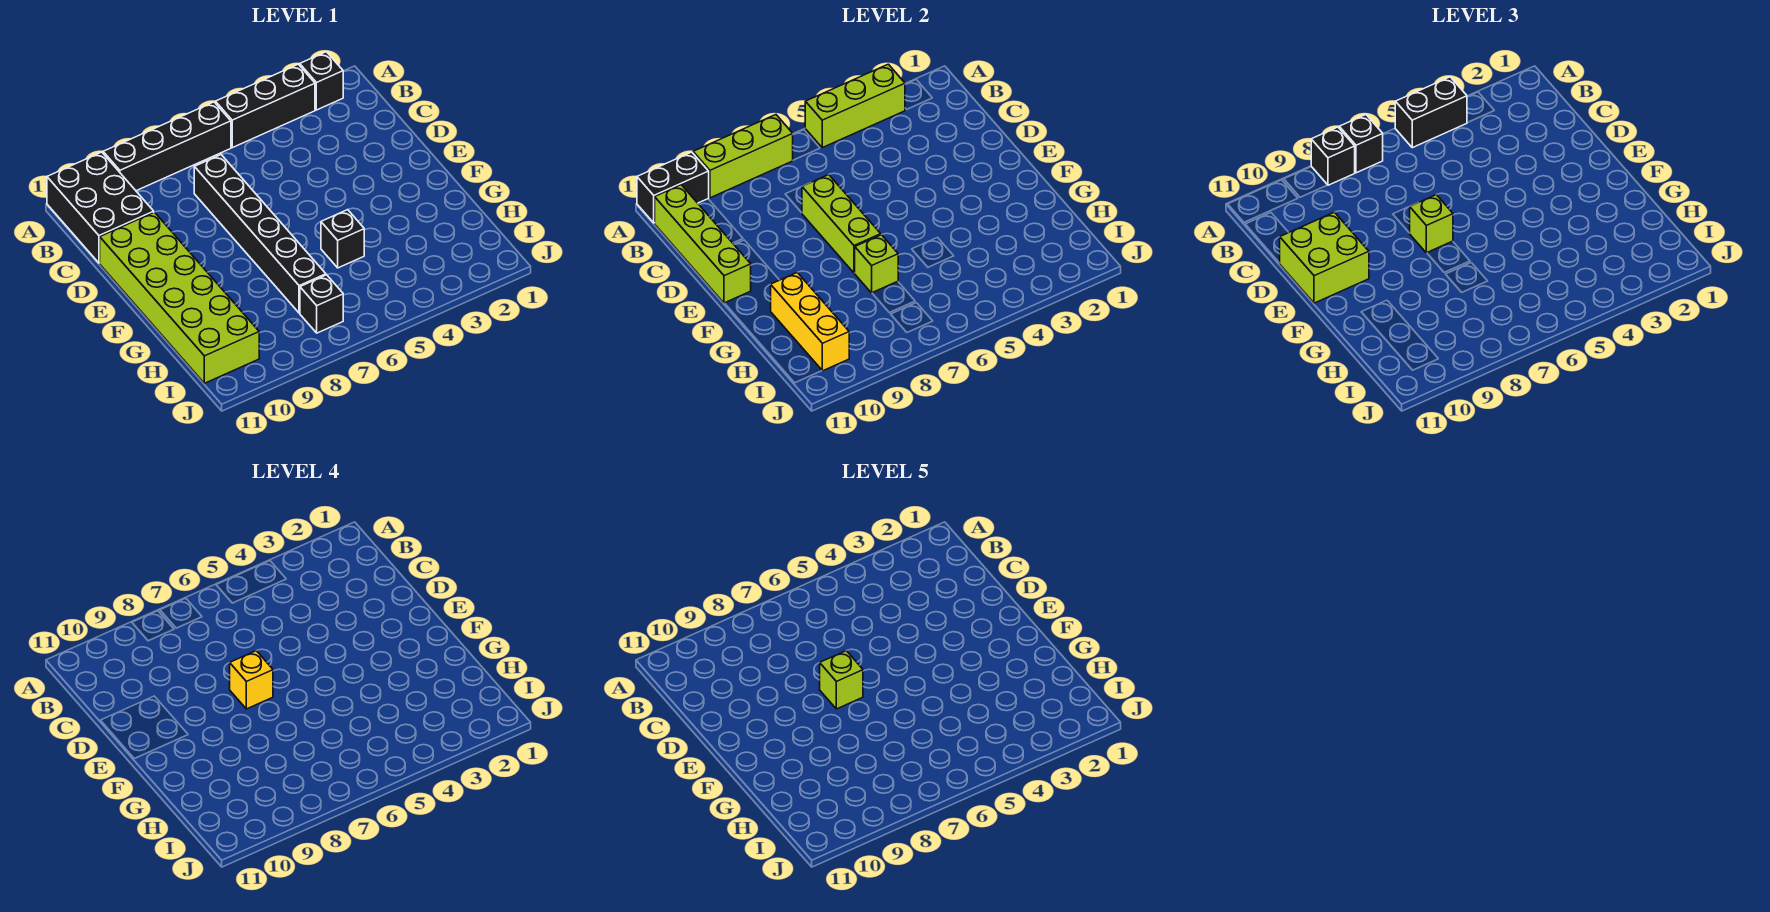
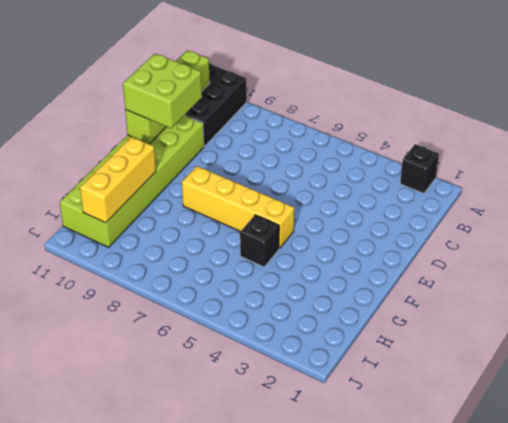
yellow 1x4 brick [182,166,294,249] -> black 1x6 brick [194,155,326,313]
none -> black 1x3 brick [215,64,315,148]
none -> black 1x4 brick [103,102,231,191]
none -> black 1x1 brick [300,275,343,333]

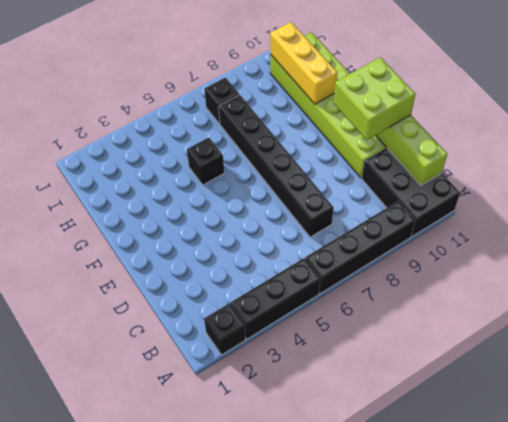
none -> lime 1x3 brick [805,64,905,148]
none -> lime 1x3 brick [693,115,793,198]
none -> black 1x2 brick [637,152,709,223]

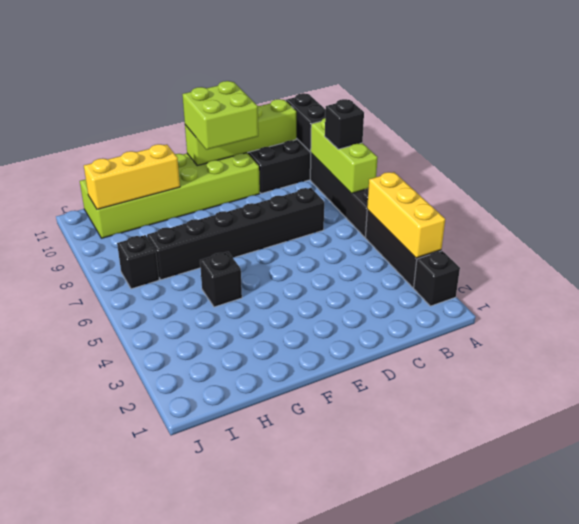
yellow 1x3 brick [367,172,445,258] -> lime 1x3 brick [805,64,905,148]
none -> lime 1x3 brick [802,175,881,273]
none -> lime 1x1 brick [855,235,898,293]
none -> black 1x2 brick [1395,77,1467,148]

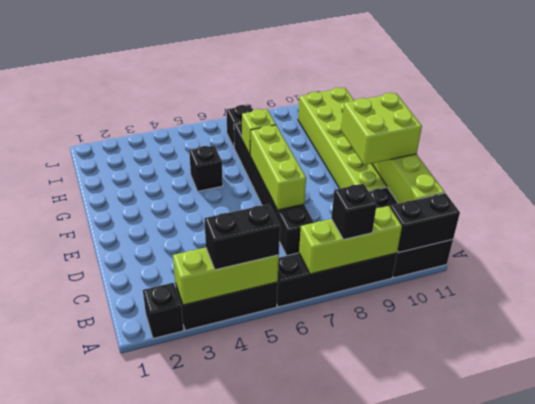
none -> yellow 1x3 brick [771,273,849,371]
none -> black 1x1 brick [1339,115,1383,173]
none -> lime 1x1 brick [1410,195,1453,253]

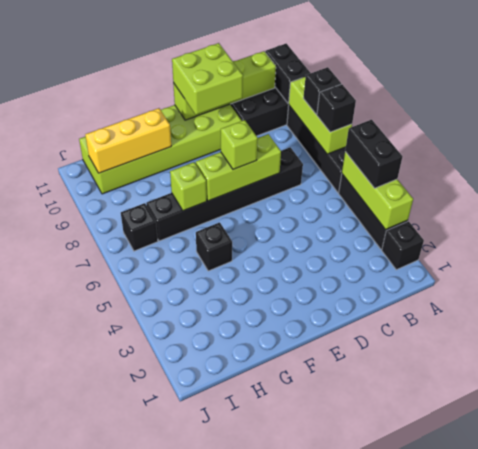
none -> yellow 1x1 brick [230,651,273,709]
none -> lime 1x1 brick [820,651,863,709]

